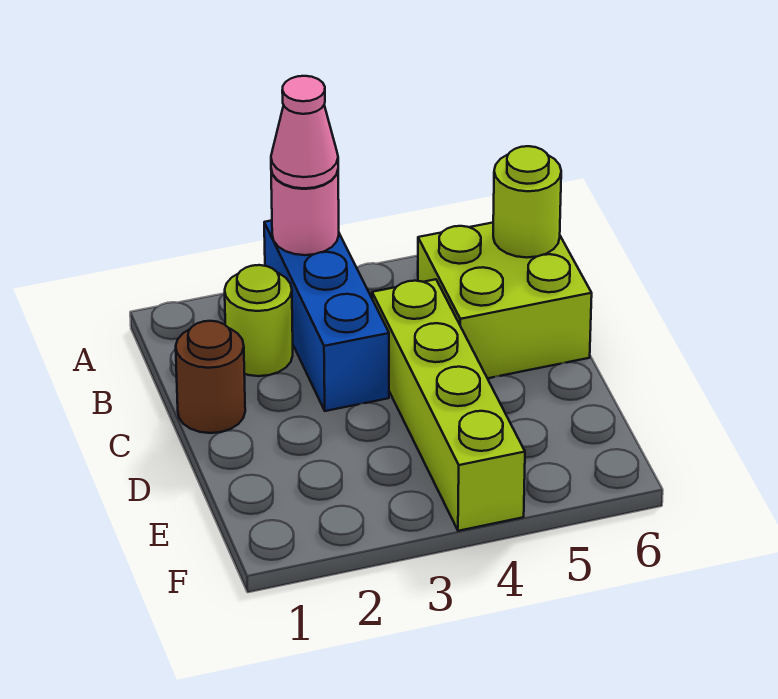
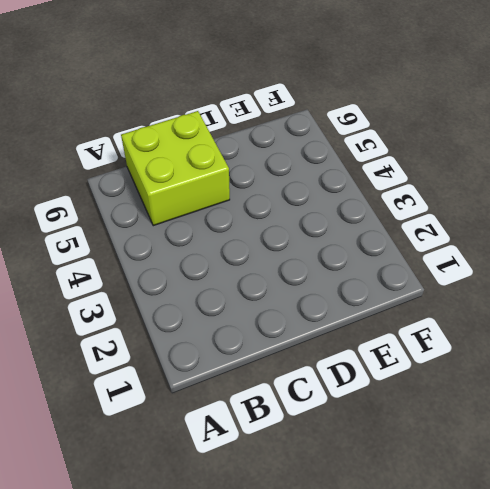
none -> blue 1x3 brick [264,220,389,411]
none -> lime 1x1 round brick [225,265,293,376]

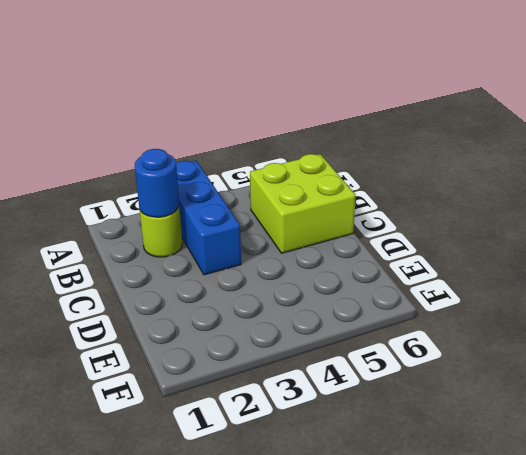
blue 1x1 round brick [135,149,179,217] -> none
none -> brown 1x1 round brick [176,321,245,433]
none -> lime 1x4 brick [372,279,525,531]

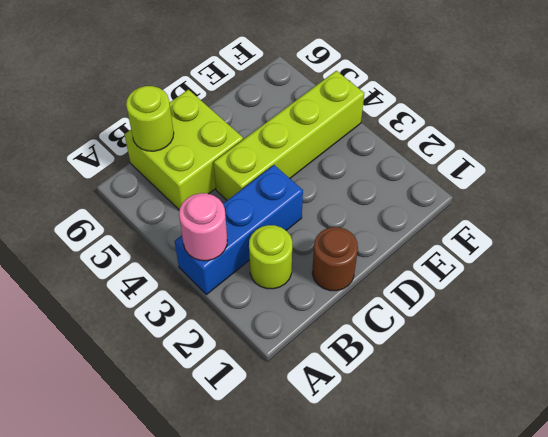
none -> pink 1x1 cone [271,76,338,188]

